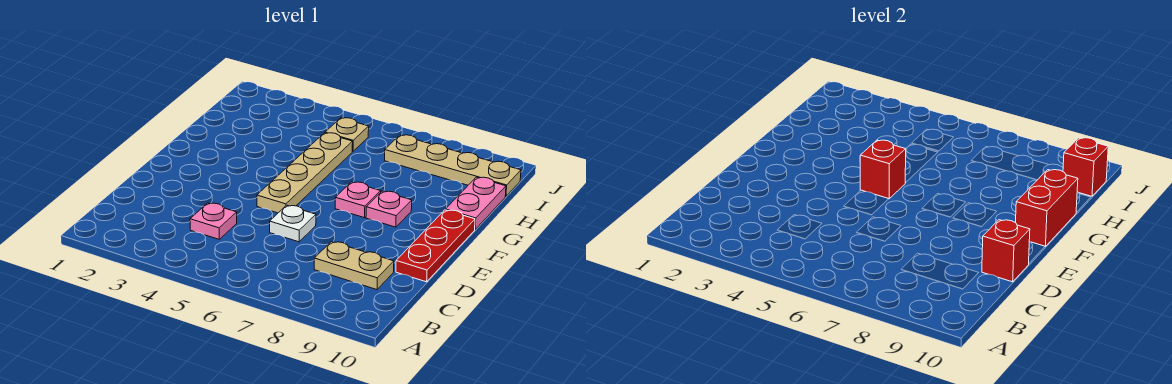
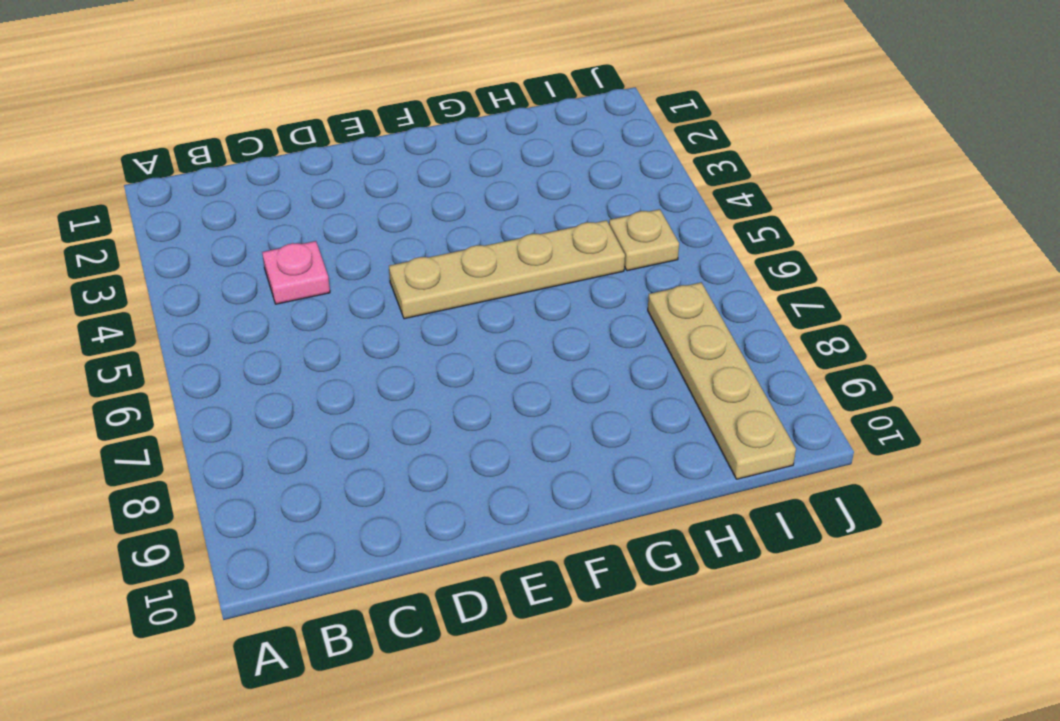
none -> tan 1x2 plate [314,242,394,290]
none -> white 1x1 plate [270,205,316,242]
none -> red 1x3 plate [396,210,475,282]

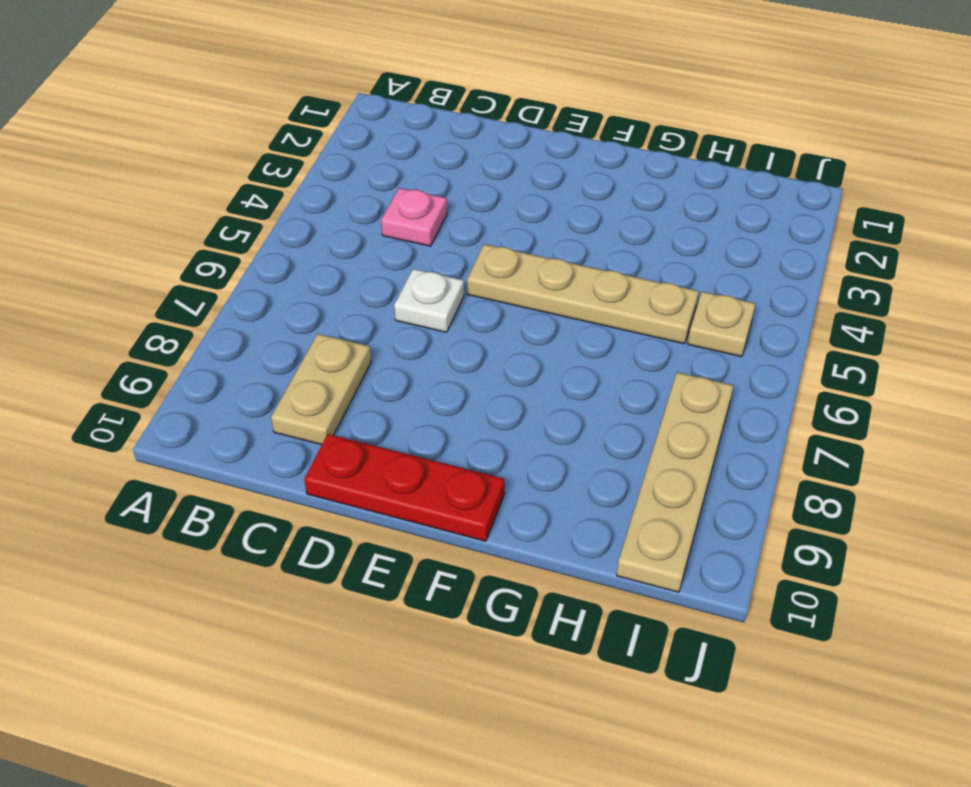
none -> pink 1x1 plate [335,182,381,218]
none -> pink 1x1 plate [366,191,412,227]
none -> pink 1x2 plate [446,177,506,229]

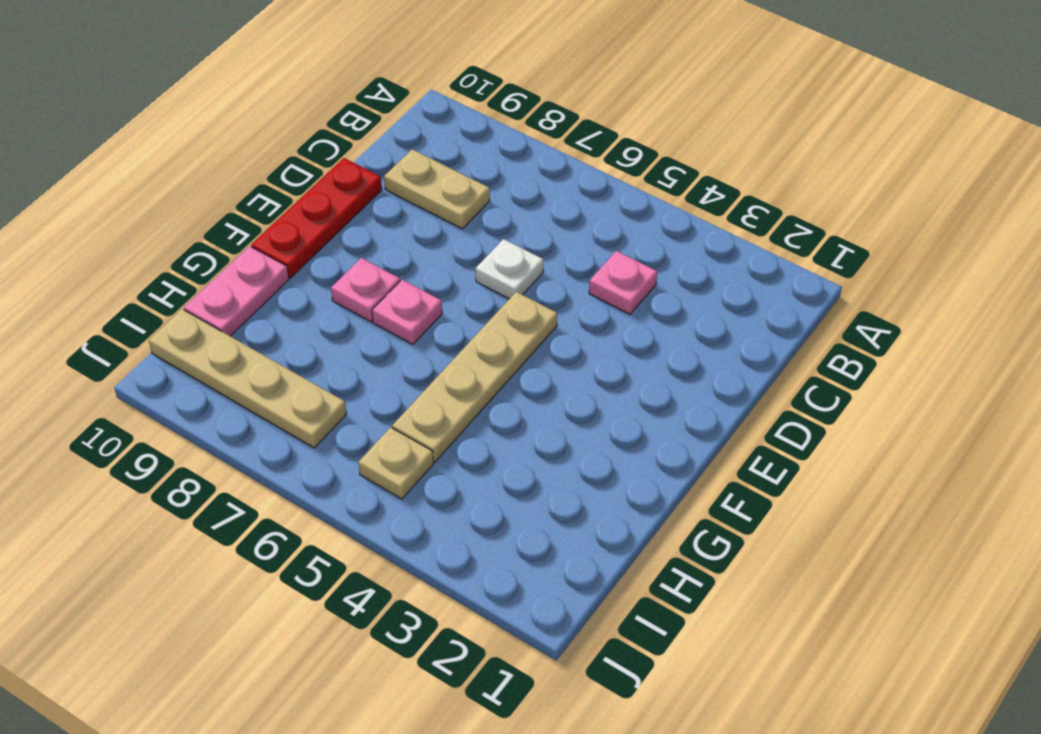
none -> red 1x1 brick [982,220,1030,282]
none -> red 1x1 brick [860,140,906,199]
none -> red 1x2 brick [1016,170,1078,246]

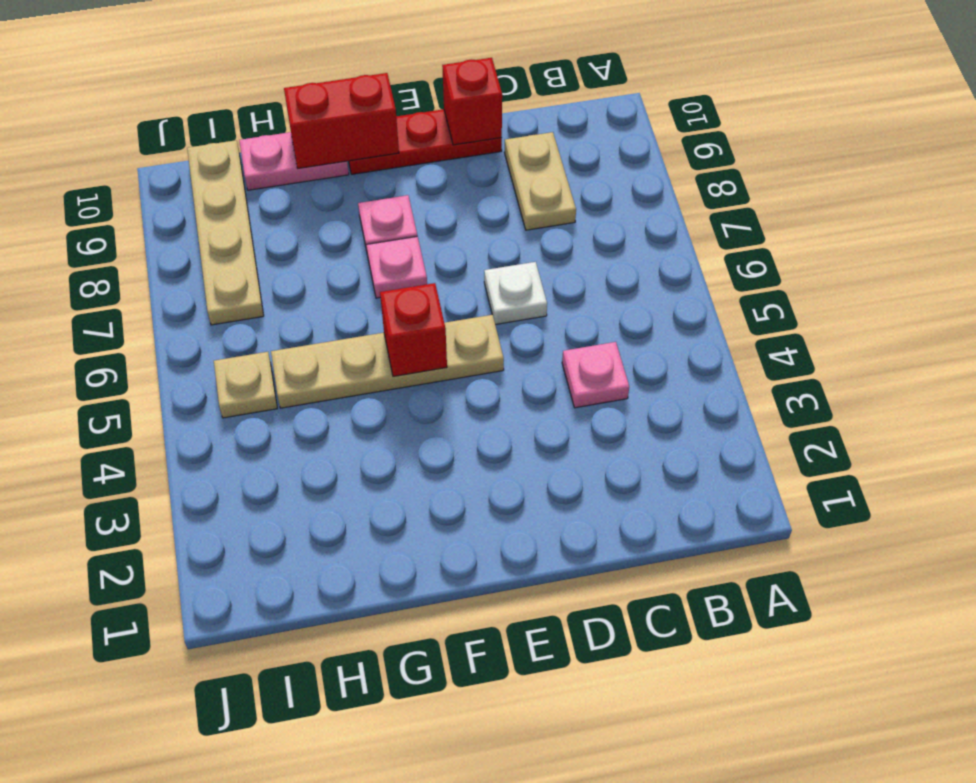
none -> red 1x1 brick [1063,138,1108,196]

